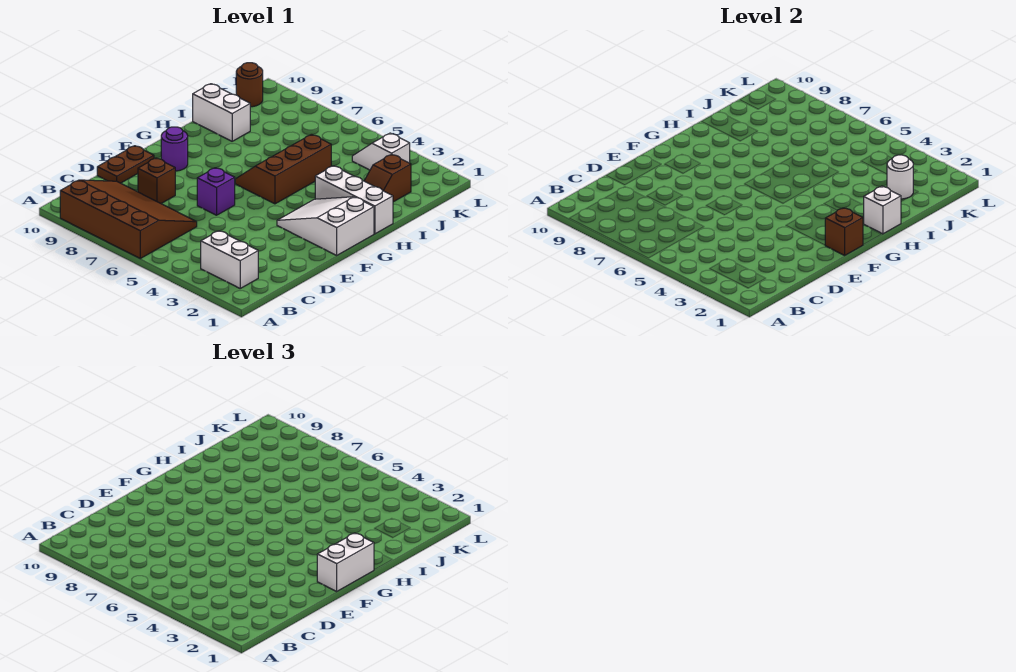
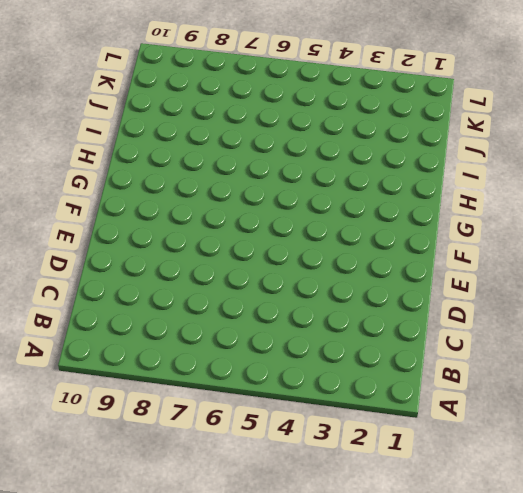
none -> brown 3x4 slope [60,180,197,258]
none -> white 1x2 brick [201,231,258,288]
none -> brown 1x1 brick [138,158,175,203]

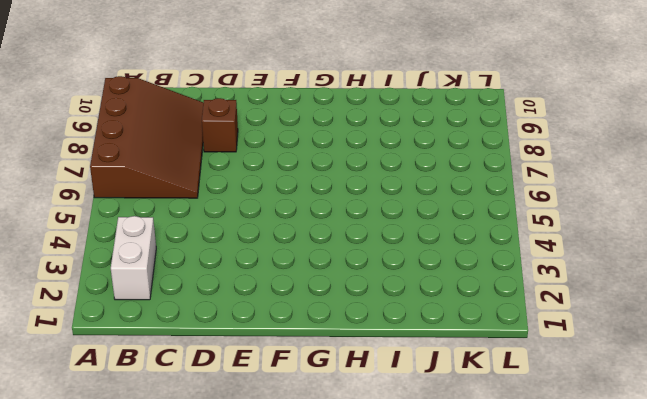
none -> brown 1x2 plate [97,146,154,183]
none -> purple 1x1 brick [197,168,235,215]
none -> white 2x3 slope [277,197,374,255]

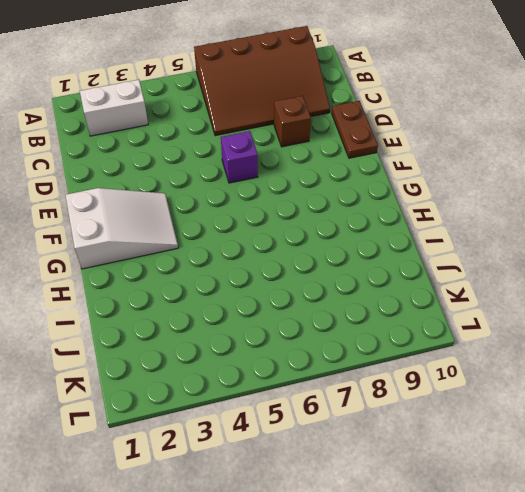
none -> purple 1x1 round brick [161,127,188,171]
none -> brown 2x3 slope [235,134,331,204]
none -> white 1x3 brick [315,166,393,234]

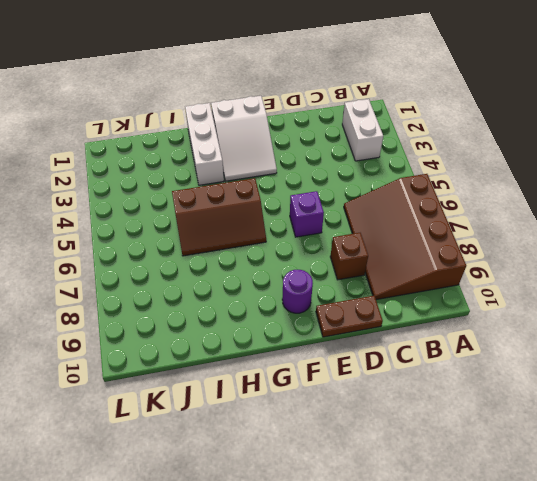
none -> brown 1x2 slope [364,154,411,202]
none -> white 1x2 brick [193,84,250,141]
none -> white 1x2 slope [352,133,410,170]

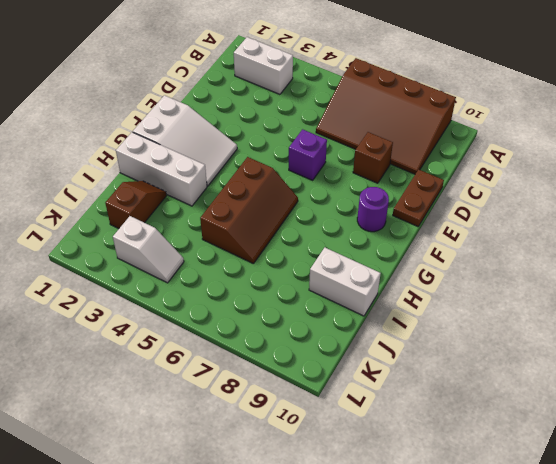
none -> brown 1x1 round brick [236,63,263,107]
none -> brown 1x1 brick [825,208,863,255]
none -> white 1x1 brick [864,186,901,234]

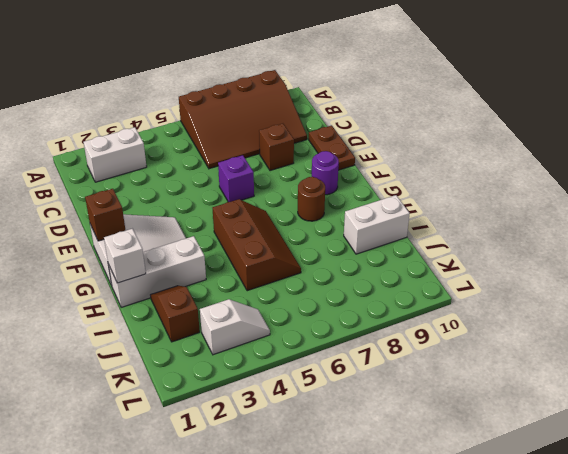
brown 1x1 round brick [298,177,325,221] -> brown 1x1 round brick moved to [236,63,263,107]
none -> white 1x1 round brick [887,155,913,199]
none -> white 1x2 brick [317,533,374,591]

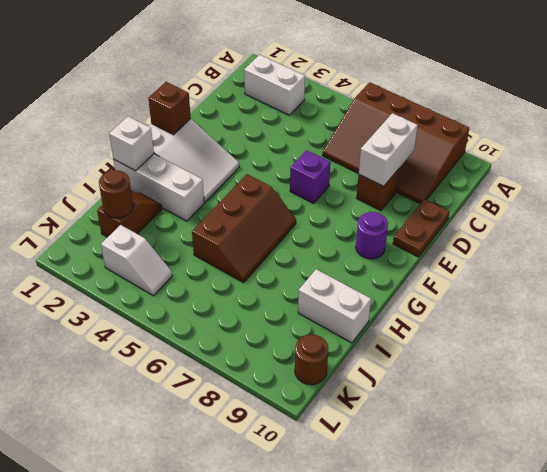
white 1x2 brick [359,113,418,186] -> white 1x2 brick moved to [317,533,374,591]
brown 1x1 round brick [99,170,133,218] -> white 1x1 round brick [887,155,913,199]

